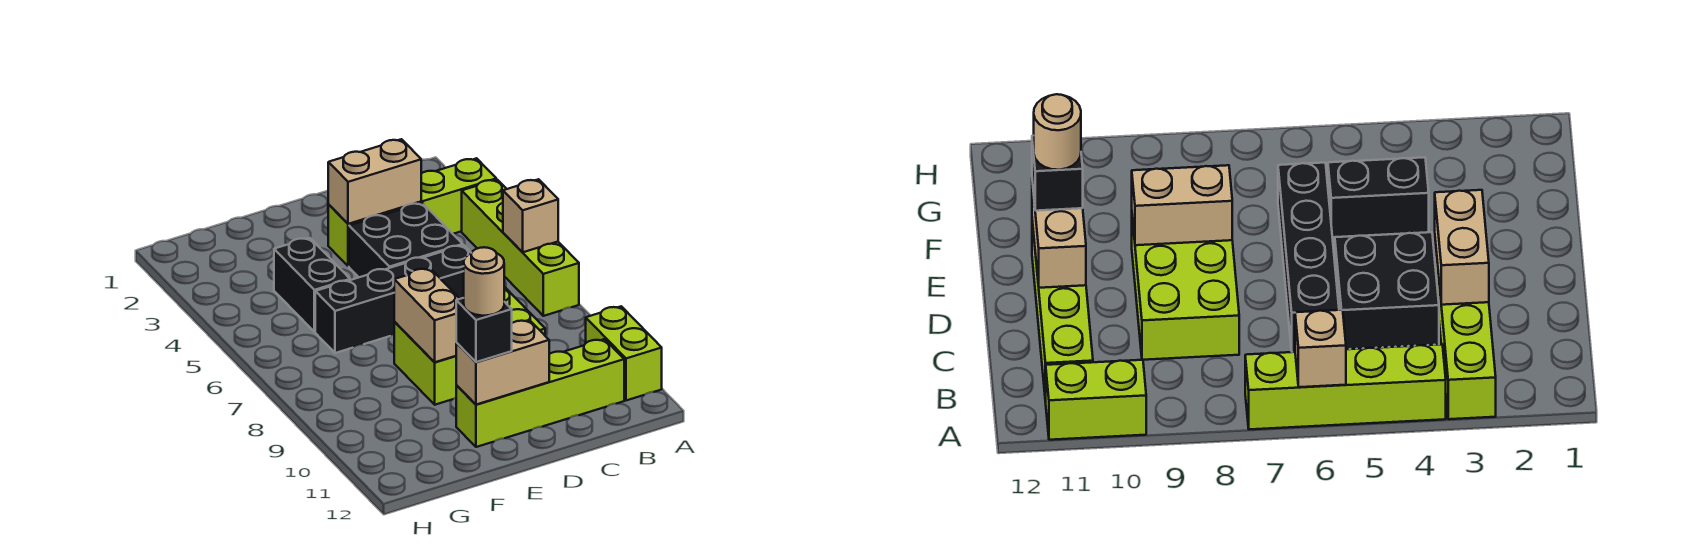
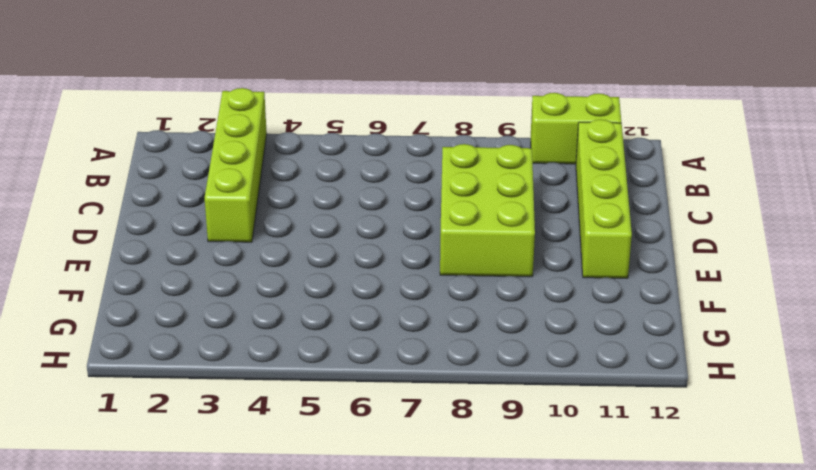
none -> lime 1x4 brick [462,180,579,316]
none -> black 2x2 brick [349,203,463,277]
none -> black 1x4 brick [315,245,471,353]

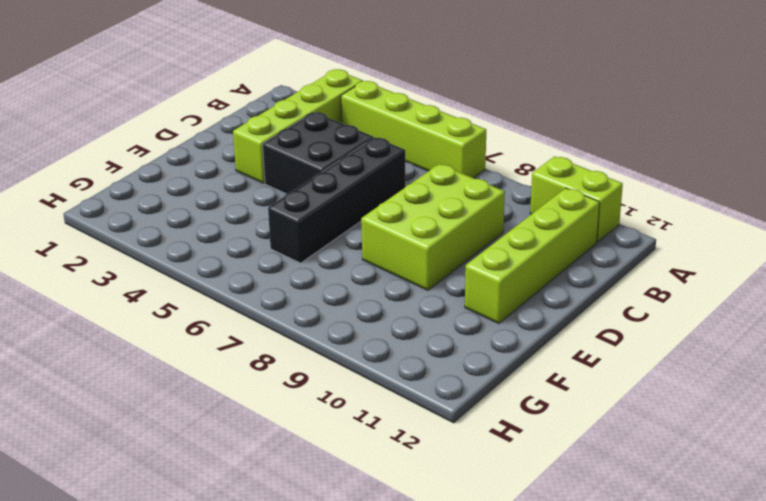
none -> black 1x2 brick [274,238,350,332]
none -> tan 1x1 brick [503,179,558,252]
none -> tan 1x2 brick [328,139,421,224]

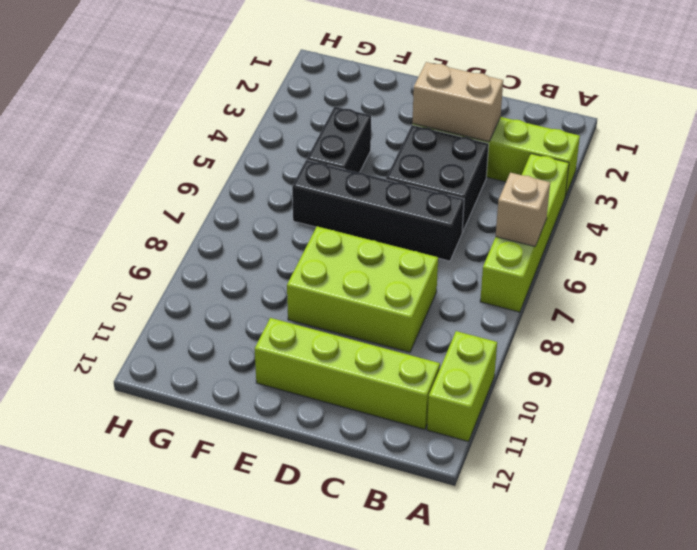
none -> tan 1x2 brick [456,320,549,405]
none -> tan 1x2 brick [394,268,460,362]
none -> black 1x1 brick [456,298,512,362]

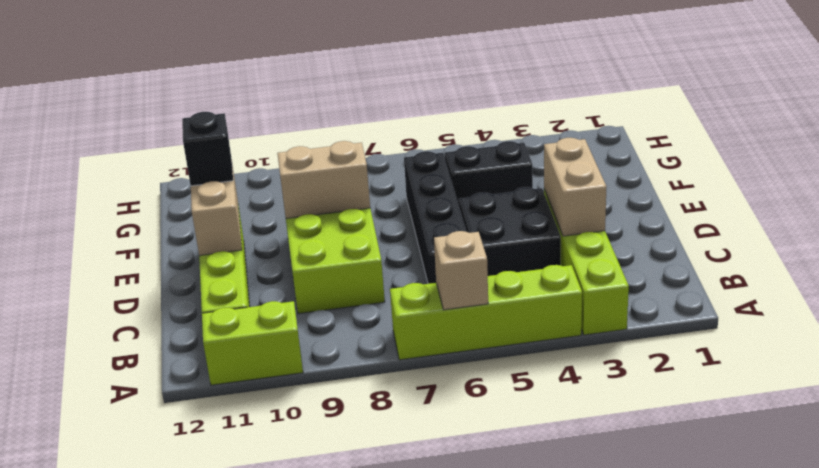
none -> tan 1x1 round brick [464,247,504,316]

